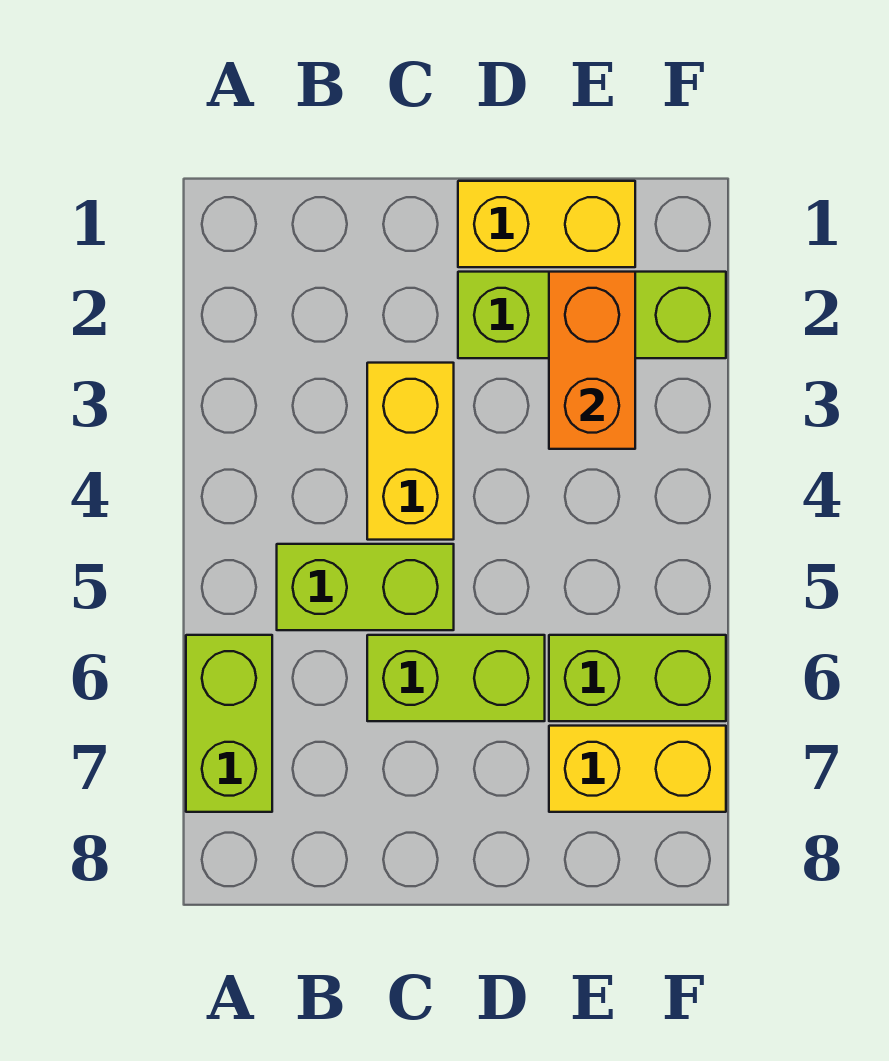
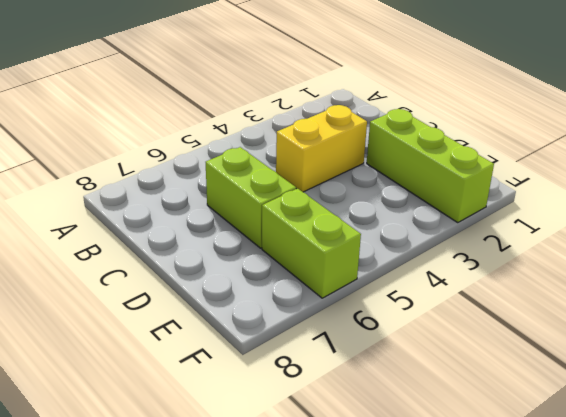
none -> lime 1x2 brick [186,635,272,812]
none -> lime 1x2 brick [277,544,454,630]

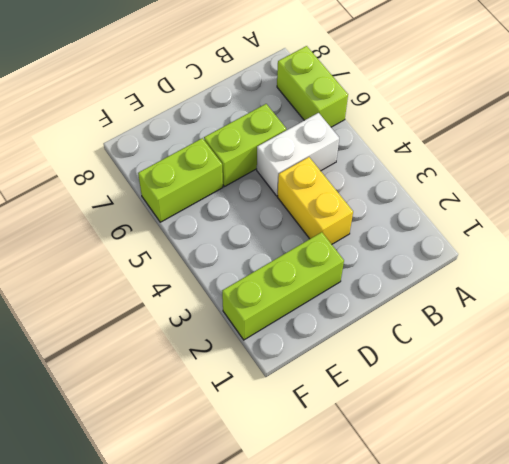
white 1x2 brick [257,113,339,196] -> lime 1x2 brick [277,544,454,630]
none -> yellow 1x2 brick [458,181,635,267]
none -> yellow 1x2 brick [549,726,726,812]

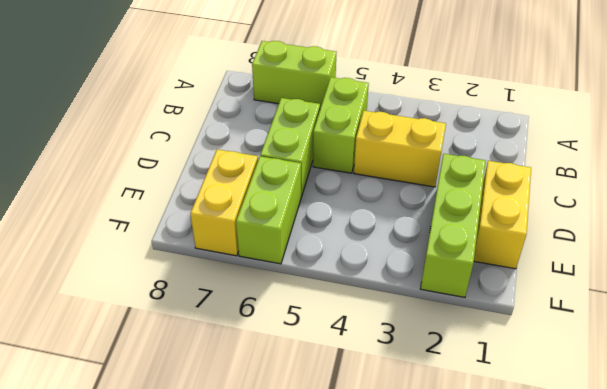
none -> orange 1x2 brick [549,272,635,449]

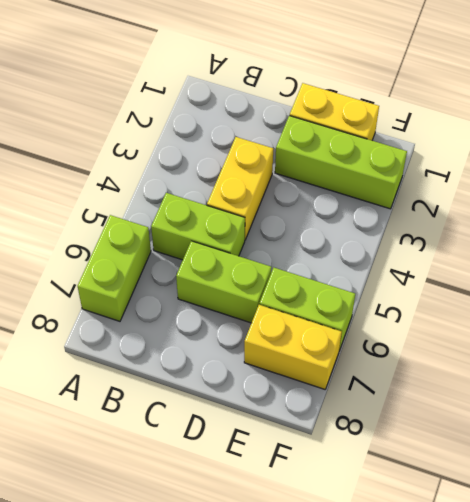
none -> orange 1x2 brick [549,272,635,449]

